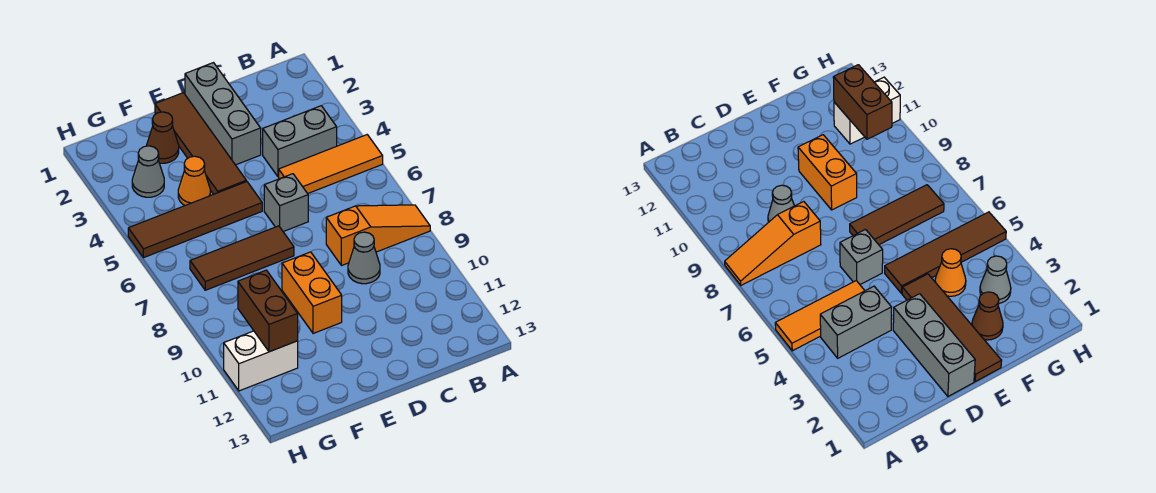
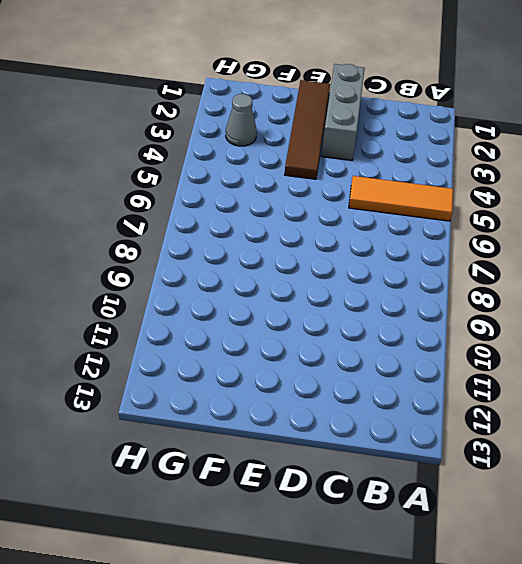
none -> orange 1x3 slope [326,205,430,266]
none -> grey 1x2 brick [263,106,337,177]
none -> grey 1x1 cone [348,232,380,284]

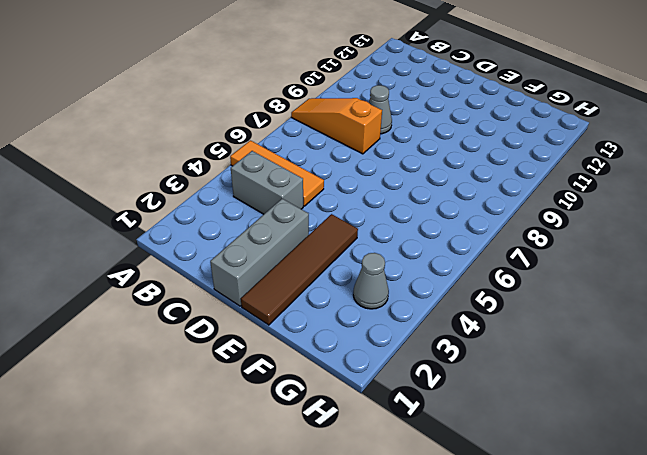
none -> grey 1x1 brick [264,174,308,232]
none -> brown 1x4 tile [128,181,262,258]
none -> brown 1x3 tile [190,226,294,290]

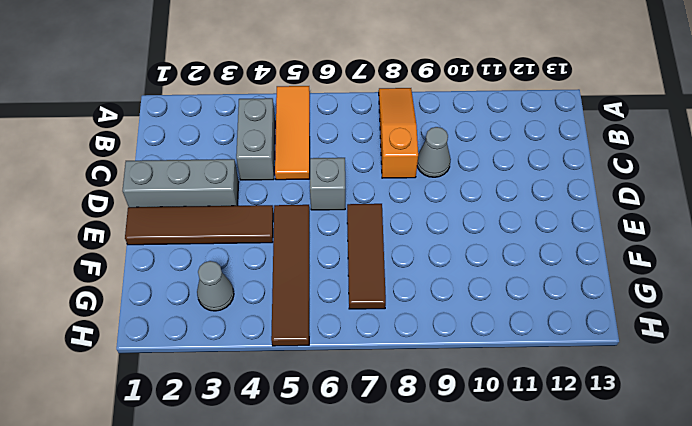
none -> orange 1x2 brick [282,252,342,334]
none -> brown 1x1 cone [147,112,179,163]
none -> orange 1x1 cone [178,156,210,205]

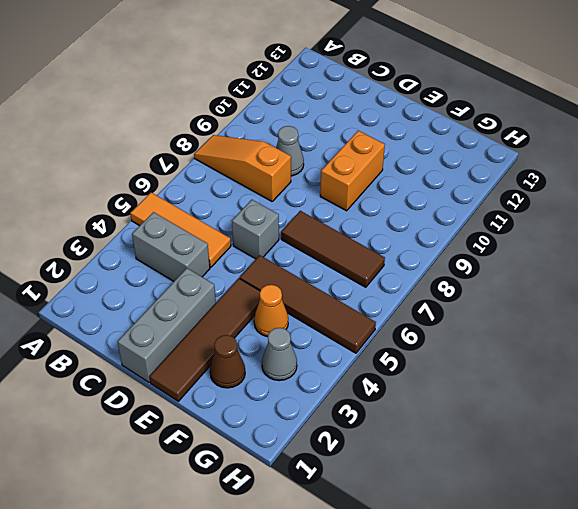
none -> white 1x2 brick [224,331,298,391]
none -> brown 1x2 brick [238,270,298,352]

